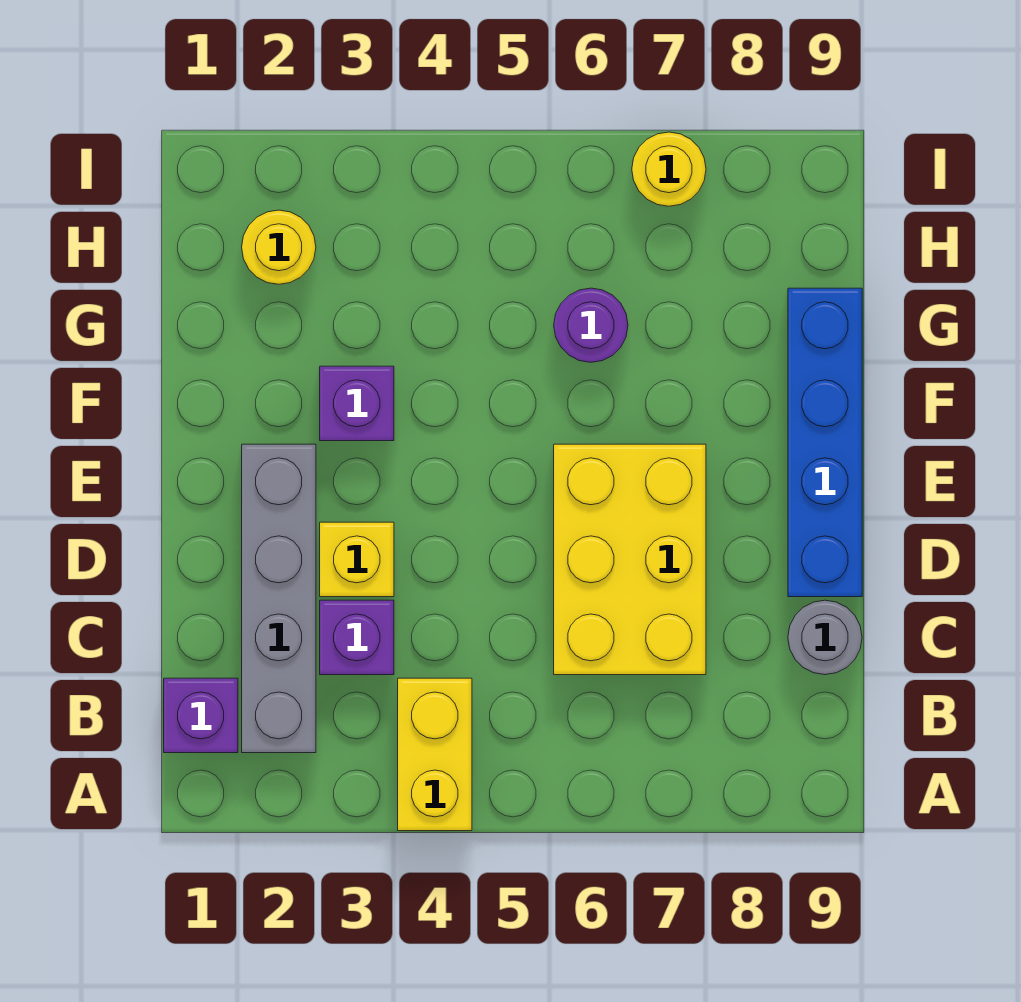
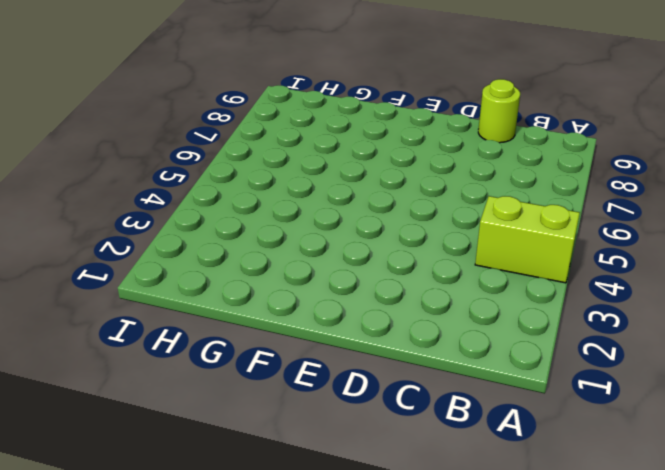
lime 1x2 brick [475,196,580,283] -> yellow 1x2 brick [398,678,472,831]
lime 1x1 round brick [478,79,520,143] -> grey 1x1 round brick [788,600,862,675]
none -> purple 1x1 brick [164,678,238,753]
none -> grey 1x4 brick [242,444,316,753]
none -> purple 1x1 brick [320,600,394,675]

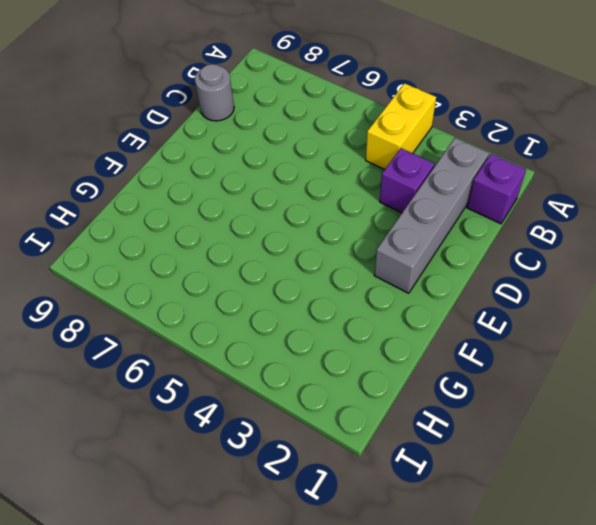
none -> yellow 2x3 brick [554,444,706,675]
none -> yellow 1x1 brick [320,522,394,597]
none -> blue 1x4 brick [788,288,862,597]

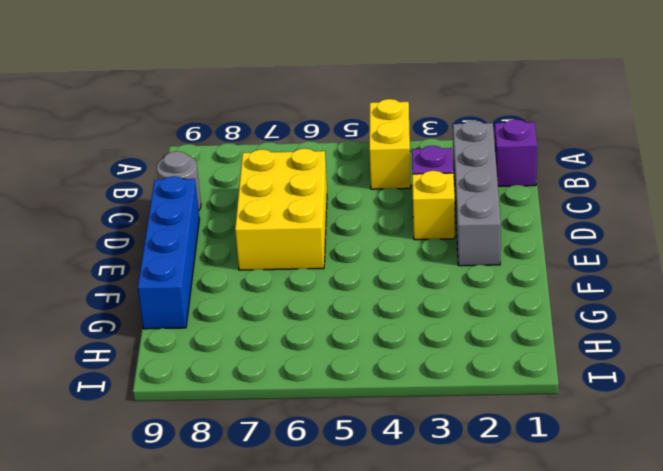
none -> purple 1x1 brick [320,366,394,441]
none -> purple 1x1 round brick [554,288,628,362]
none -> yellow 1x1 round brick [242,210,316,284]

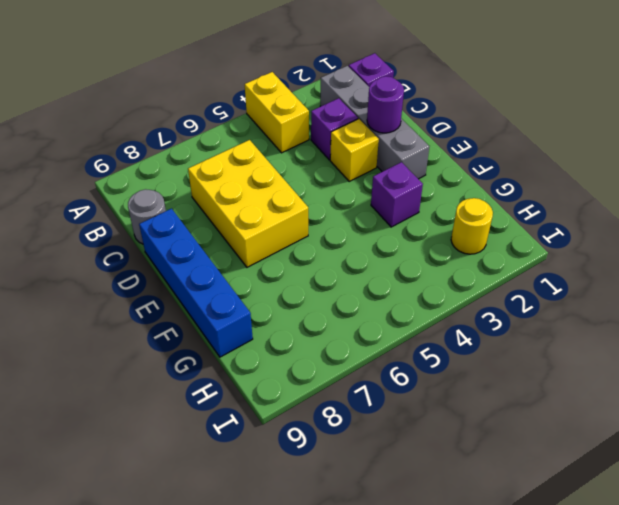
purple 1x1 round brick [367,76,404,133] -> purple 1x1 round brick moved to [554,288,628,362]
none -> yellow 1x1 round brick [632,132,706,206]

